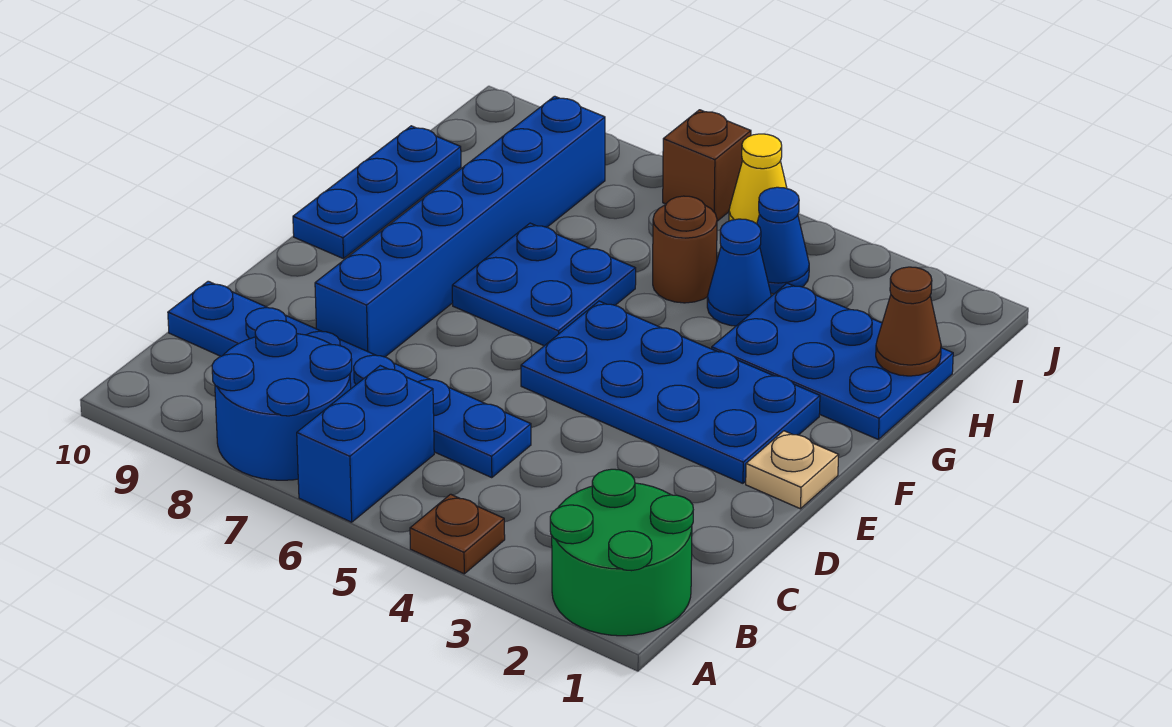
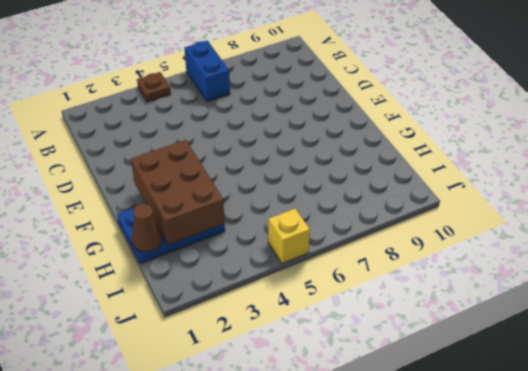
brown 2x3 brick [131,140,225,245] -> none
yellow 1x1 brick [268,209,310,263] -> yellow 1x1 cone [729,134,787,224]
none -> green 2x2 round brick [550,469,693,636]
none -> blue 2x2 round brick [212,320,352,480]
none -> blue 1x6 plate [168,281,531,478]

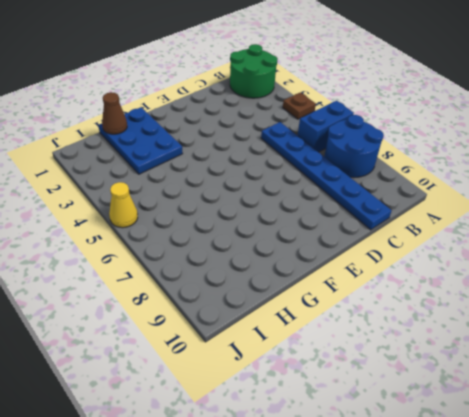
none -> blue 1x6 brick [315,96,605,357]
none -> tan 1x1 plate [746,431,839,509]
none -> blue 2x4 plate [521,301,820,483]

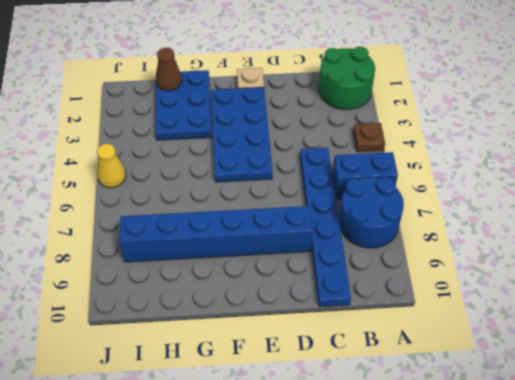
none -> blue 2x2 plate [452,223,636,346]
none -> blue 1x3 plate [293,126,461,259]
none -> blue 1x1 cone [707,219,771,326]

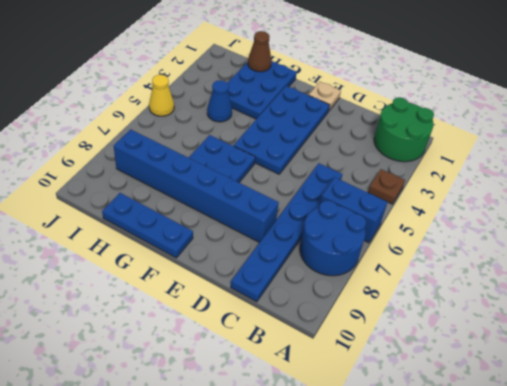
none -> brown 1x1 round brick [653,196,717,303]
none -> blue 1x1 cone [757,187,809,294]
none -> brown 1x1 brick [663,110,751,221]

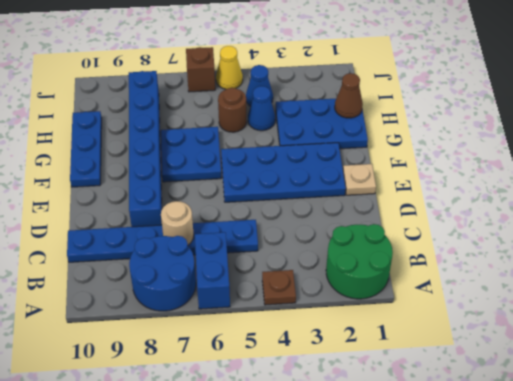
tan 1x1 round brick [161,201,194,245] -> none

